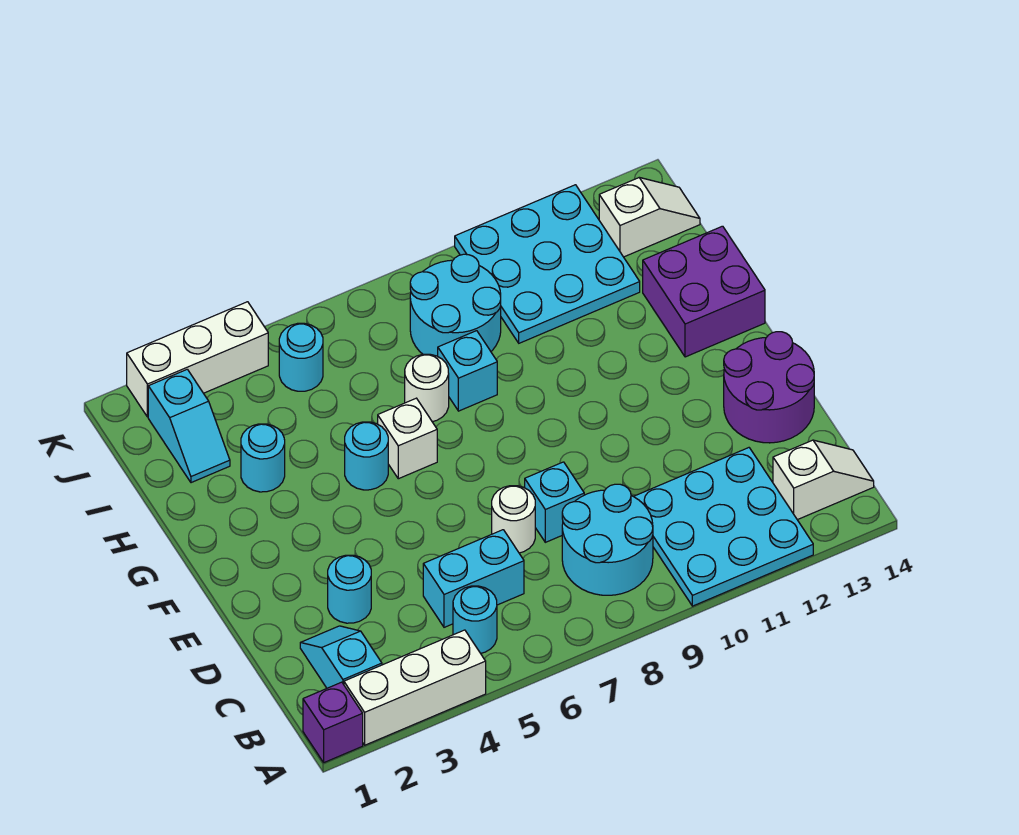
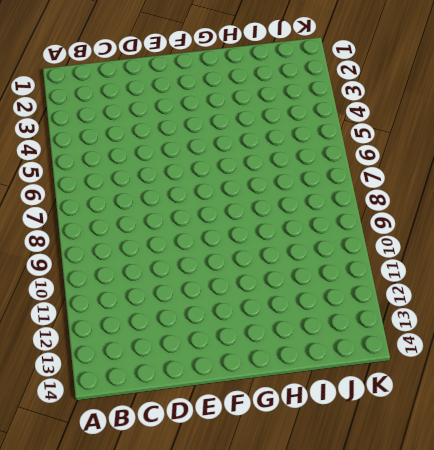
none -> purple 1x1 brick [303,682,363,762]
none -> white 1x3 brick [344,630,486,745]
none -> cyan 3x3 plate [634,448,813,606]

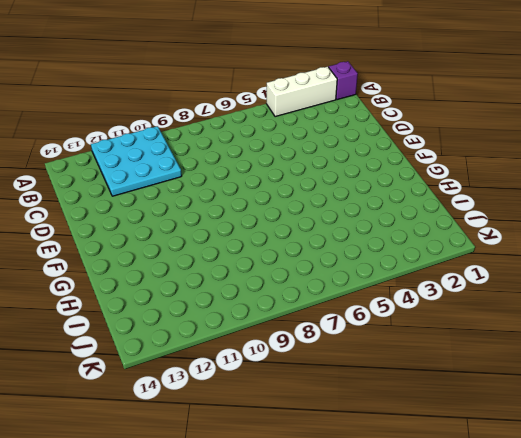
none -> cyan 1x2 slope [300,626,382,688]
none -> cyan 1x1 round brick [453,586,497,653]
none -> cyan 2x2 round brick [562,484,653,595]

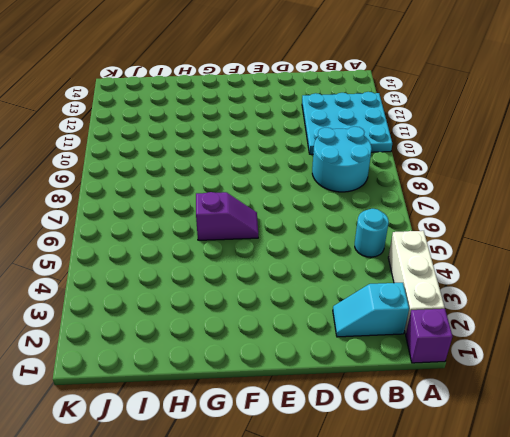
purple 1x2 slope [196,192,258,240] -> white 1x1 brick [378,398,437,479]
none -> white 1x2 slope [773,440,874,520]
none -> cyan 1x2 brick [423,530,524,627]
none -> cyan 1x1 round brick [328,555,371,623]

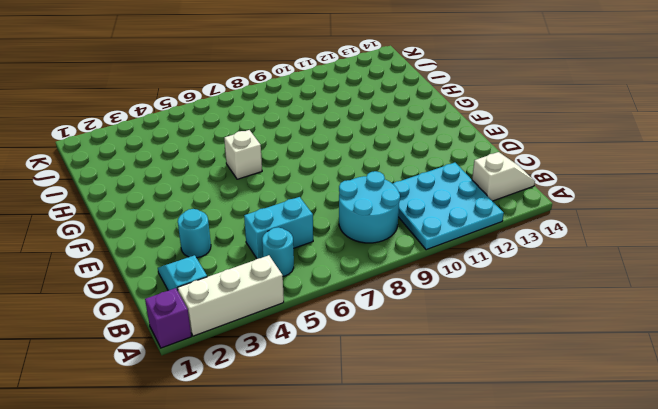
none -> white 1x1 round brick [492,486,535,553]
none -> cyan 1x1 brick [525,462,584,542]
none -> purple 2x2 round brick [724,332,814,443]

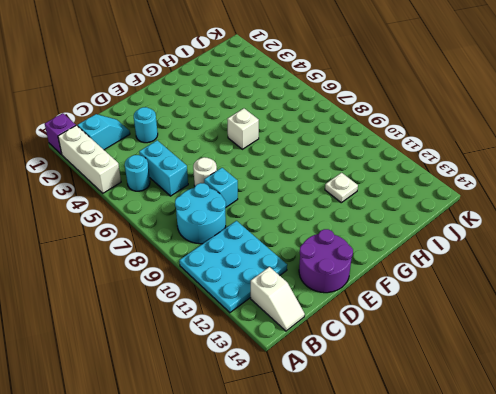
white 1x1 plate [325,173,358,203] -> none
none -> cyan 1x1 round brick [345,422,388,490]
none -> purple 2x2 brick [643,226,765,357]
none -> cyan 1x1 round brick [241,424,285,492]

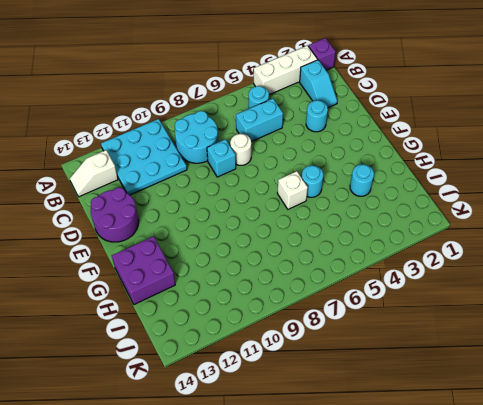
none -> white 1x1 round brick [405,354,449,422]
none -> cyan 1x1 brick [438,331,497,411]
none -> cyan 1x2 slope [148,369,230,483]

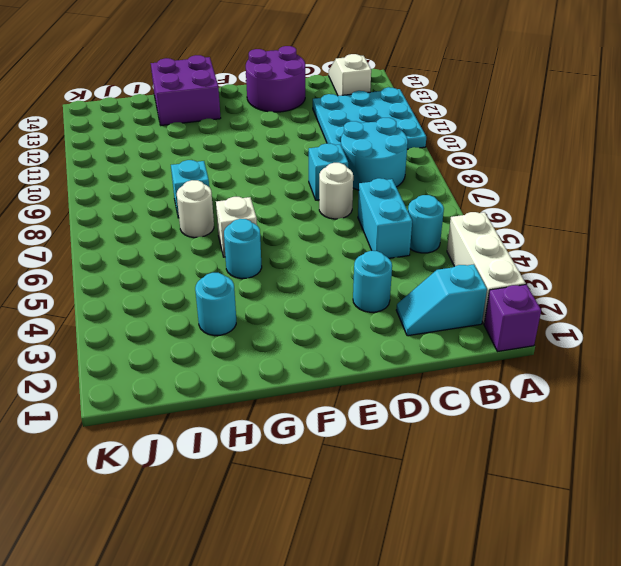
none -> cyan 1x2 slope [148,369,230,483]
none -> cyan 2x2 round brick [410,254,501,356]
none -> cyan 3x3 plate [455,185,640,343]

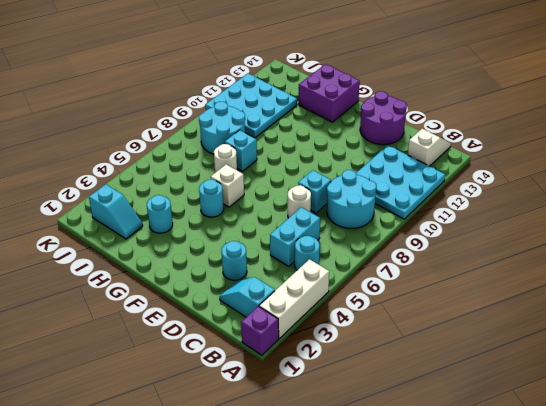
none -> cyan 1x1 round brick [279,323,323,391]
none -> white 1x2 slope [599,178,700,257]
none -> white 1x3 brick [127,302,268,417]

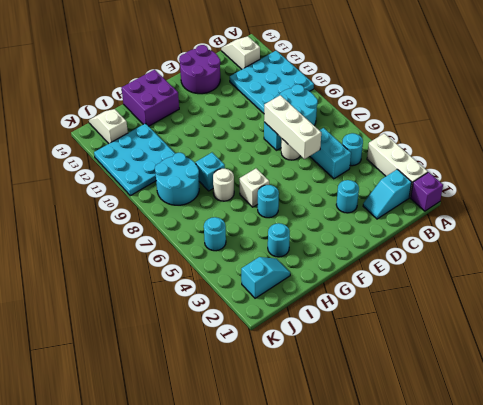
white 1x3 brick [264,95,321,159] -> white 1x3 brick moved to [127,302,268,417]

